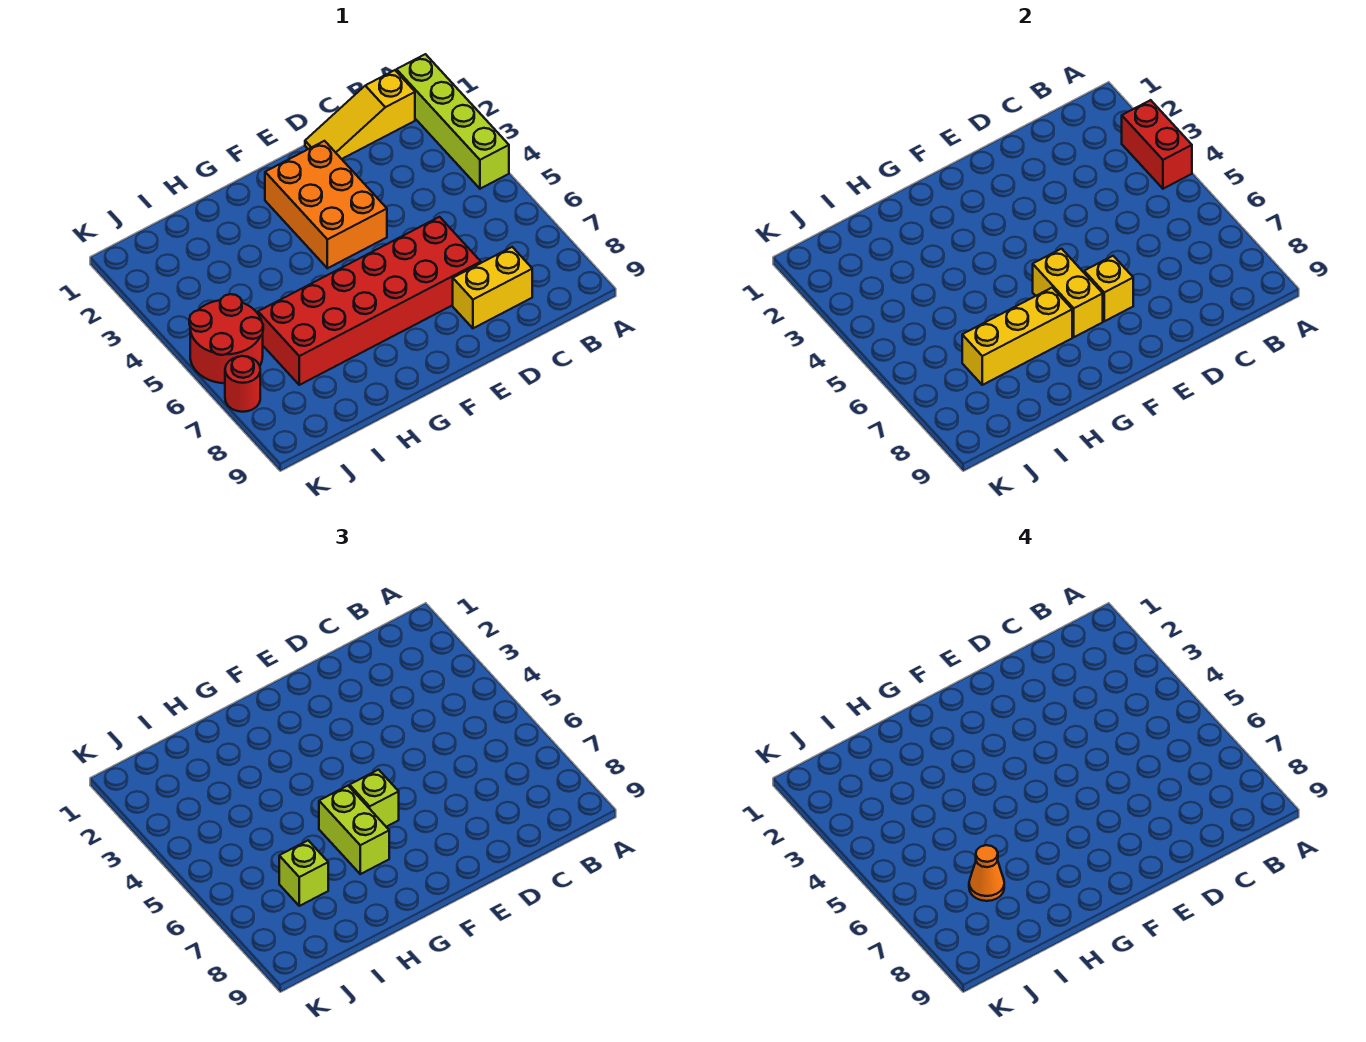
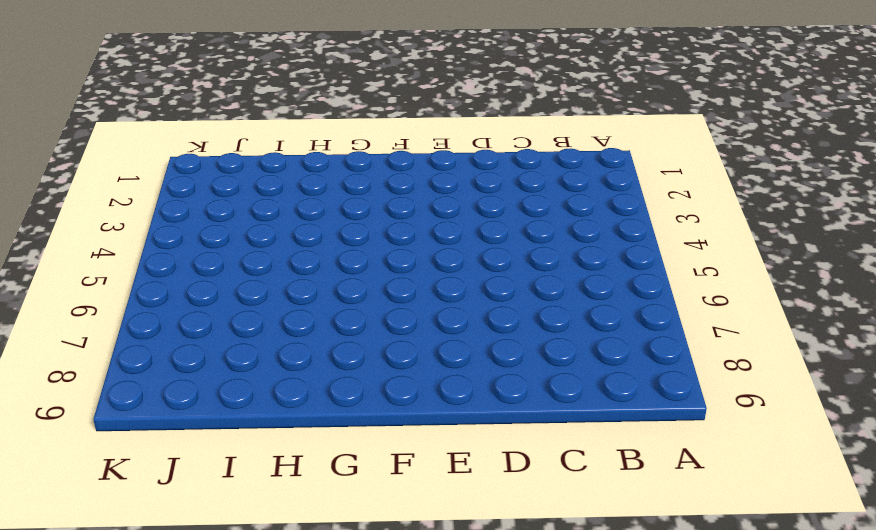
none -> lime 1x4 brick [396,54,509,189]
none -> yellow 1x3 slope [305,70,415,159]
none -> yellow 1x2 brick [453,247,532,328]

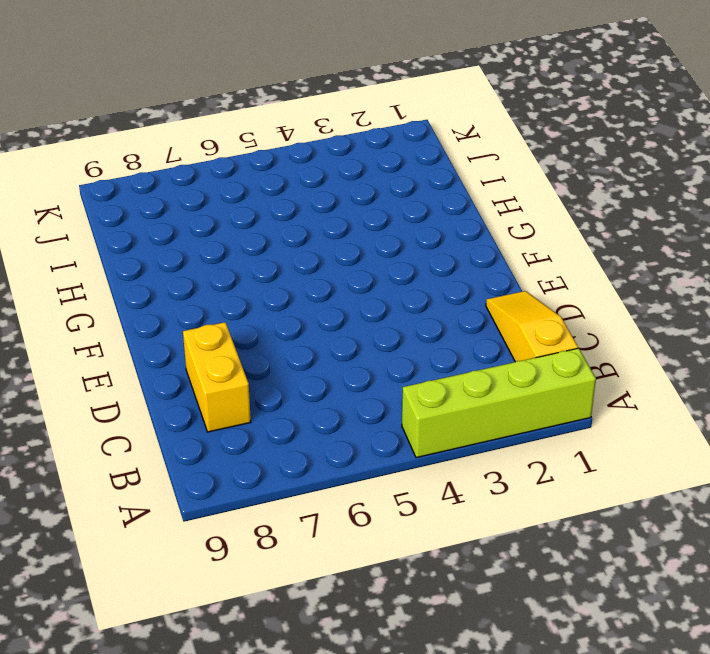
none -> red 2x6 brick [258,217,481,385]
none -> orange 2x3 brick [265,141,387,268]
none -> red 2x2 round brick [189,294,263,383]

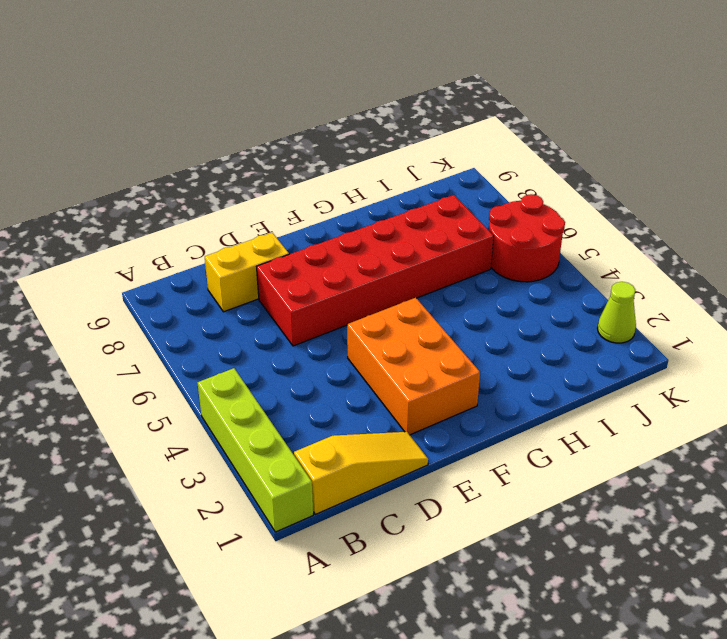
lime 1x1 cone [597,282,636,343] -> none
none -> red 1x1 round brick [225,356,260,412]
none -> red 1x2 brick [1122,100,1192,189]
none -> yellow 1x1 brick [1084,256,1133,321]

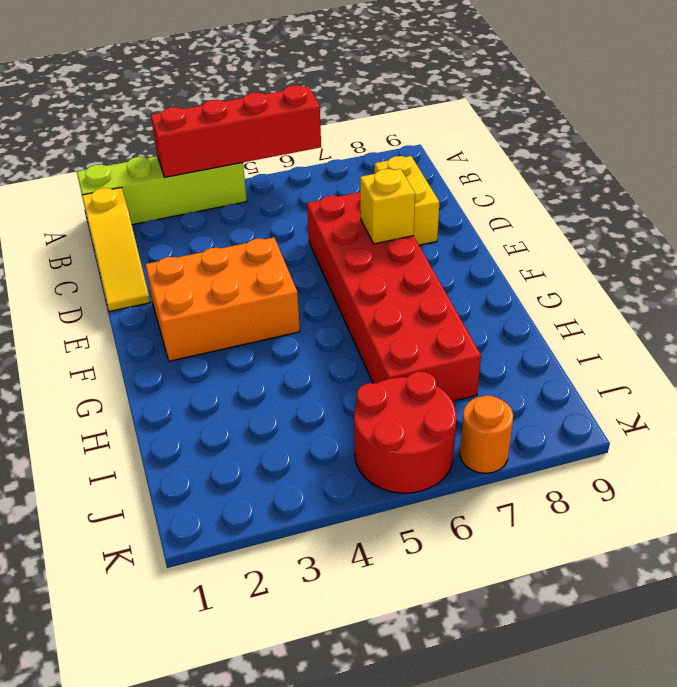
red 1x4 brick [151,85,321,177] -> red 1x2 brick [1122,100,1192,189]
orange 1x1 round brick [460,396,513,473] -> red 1x1 round brick [225,356,260,412]
none -> yellow 1x2 brick [1033,249,1103,337]
none -> yellow 1x3 brick [962,288,1072,385]
none -> lime 1x1 brick [350,770,399,827]

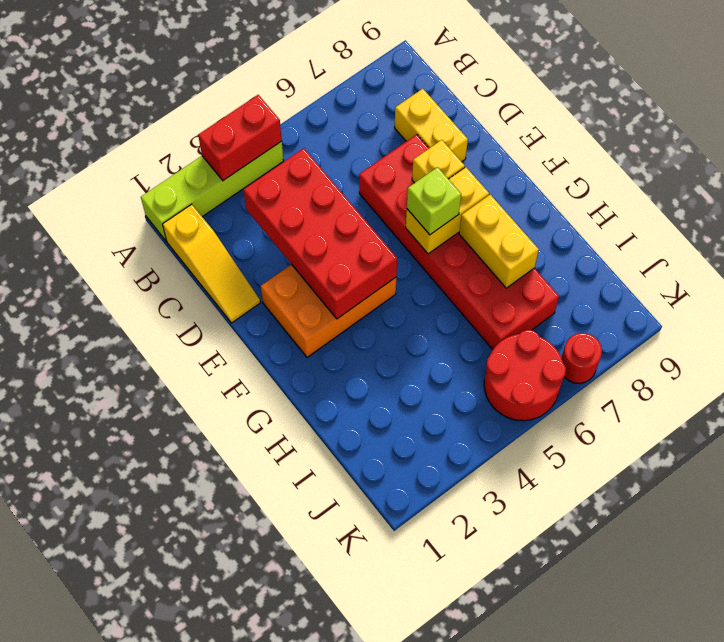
red 2x4 brick [243,148,397,319] -> none
yellow 1x2 brick [459,195,539,288] -> yellow 1x3 brick [962,288,1072,385]
none -> lime 1x2 brick [319,786,389,874]
none -> lime 1x1 brick [279,841,328,906]
none -> orange 1x1 cone [969,845,1004,901]

